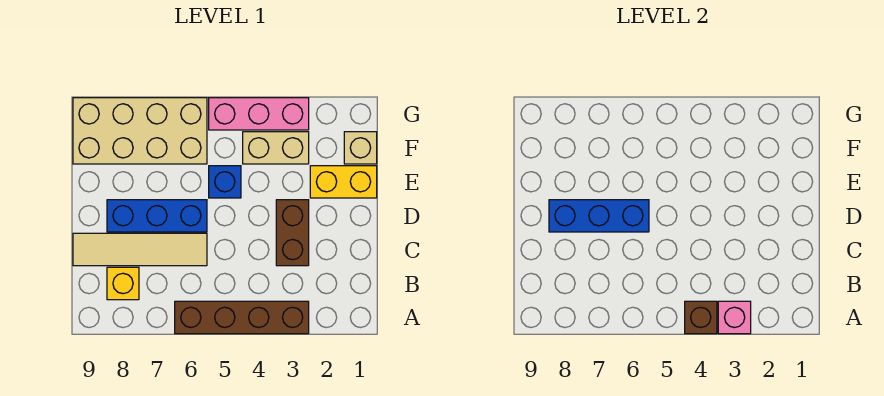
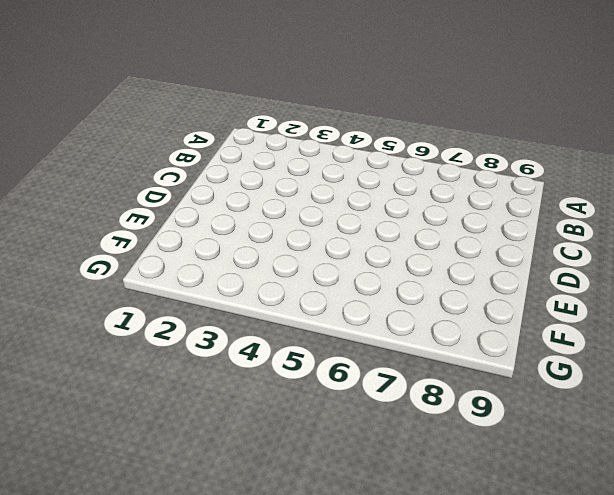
none -> brown 1x4 brick [175,301,309,334]
none -> yellow 1x1 brick [107,267,139,300]
none -> brown 1x2 brick [276,200,309,266]

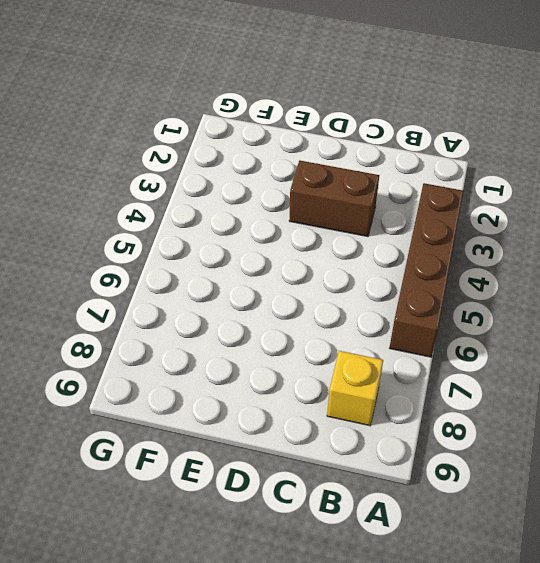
none -> tan 1x4 tile [73,233,207,266]
none -> blue 1x3 brick [107,200,207,232]
none -> yellow 1x2 brick [310,166,377,198]

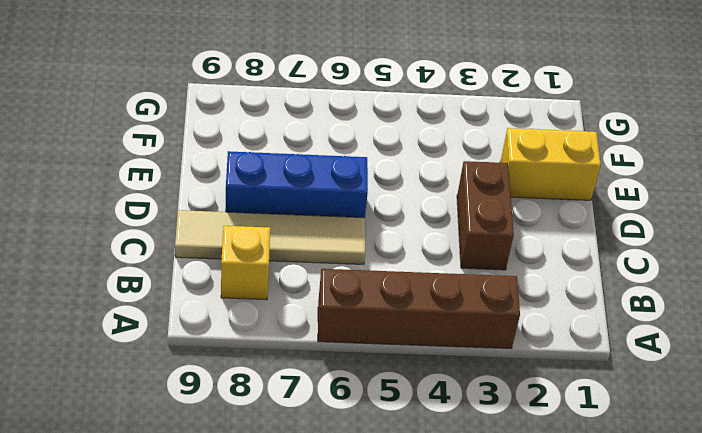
none -> blue 1x1 brick [209,166,241,198]
none -> tan 1x1 brick [344,132,377,164]
none -> tan 1x2 brick [243,132,309,164]

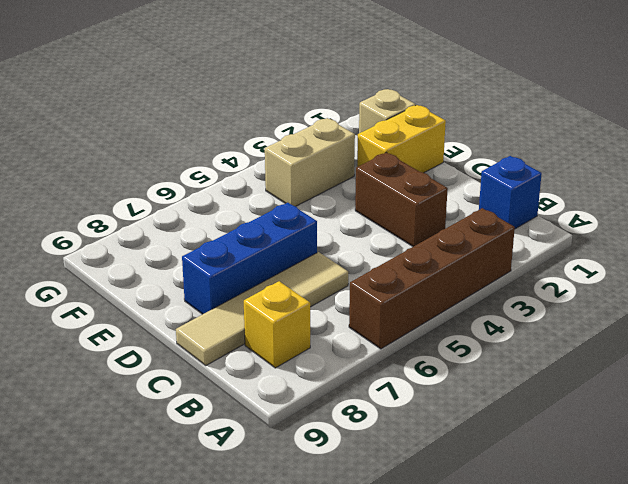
blue 1x1 brick [479,156,542,229] -> blue 1x1 brick moved to [209,166,241,198]
none -> tan 2x4 brick [73,98,207,164]
none -> pink 1x3 brick [209,98,309,130]
none -> pink 1x1 brick [718,301,751,334]

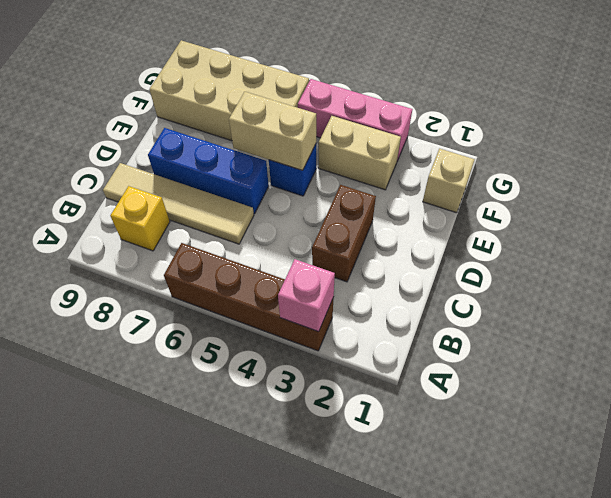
tan 1x2 brick [229,92,316,170] -> none
none -> yellow 1x2 brick [310,166,377,198]
none -> brown 1x1 brick [685,301,717,334]
none -> blue 1x3 brick [549,200,649,232]

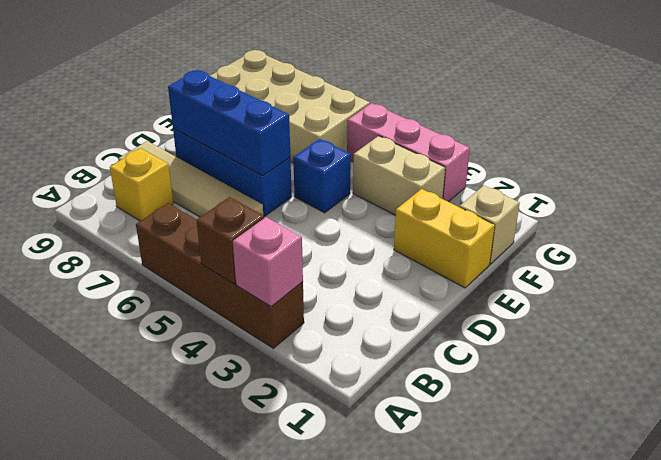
none -> brown 1x2 brick [276,200,309,266]

